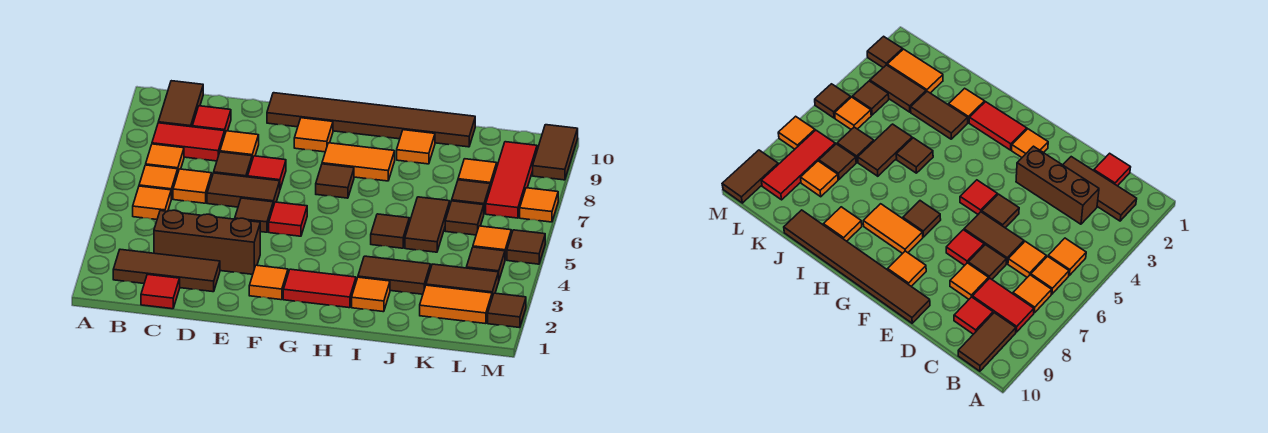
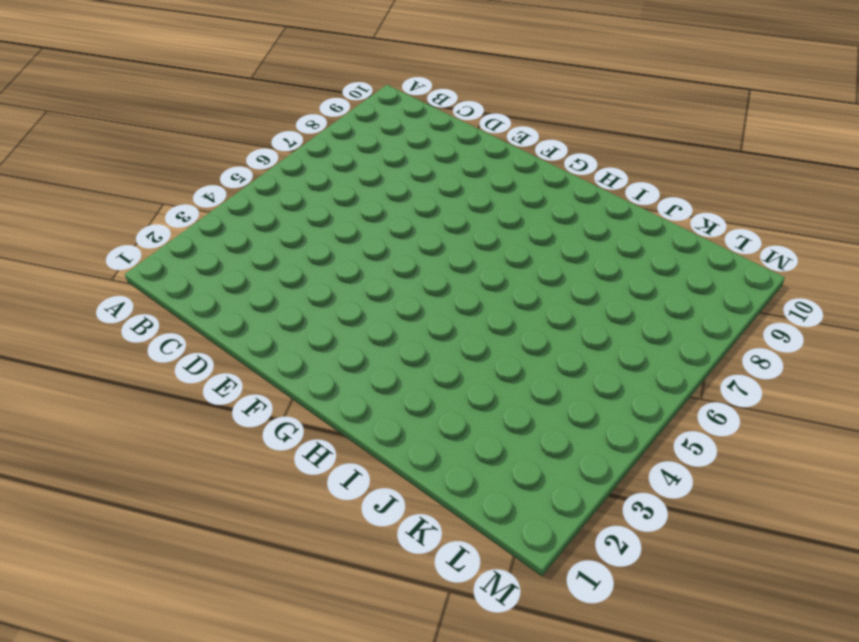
none -> brown 1x3 tile [113,249,220,292]
none -> orange 1x1 tile [133,186,171,220]
none -> orange 1x1 tile [139,165,178,199]
none -> orange 1x1 tile [146,144,184,172]

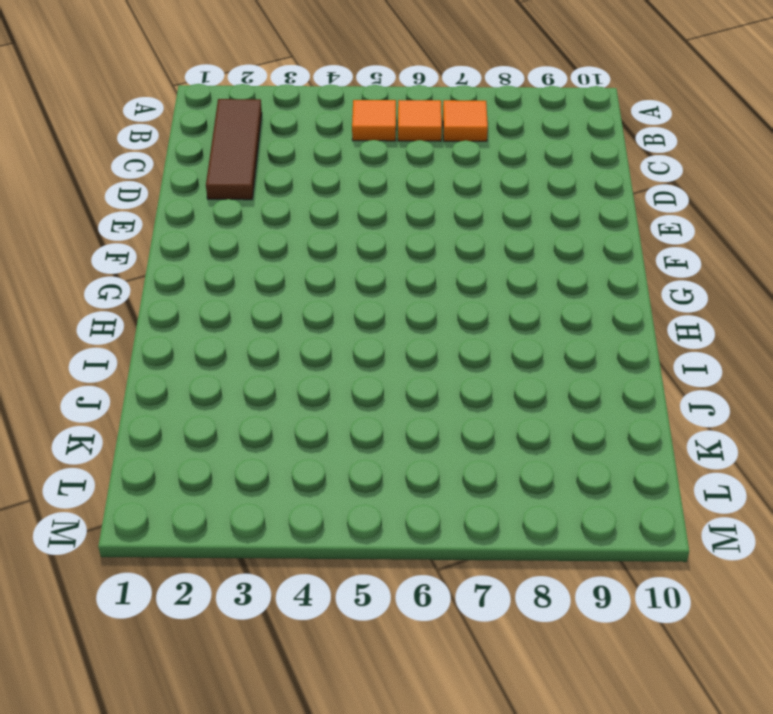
none -> red 1x2 tile [152,123,225,161]
none -> brown 1x2 tile [158,81,203,127]
none -> red 1x1 tile [141,274,180,309]
none -> brown 1x3 brick [154,210,260,274]

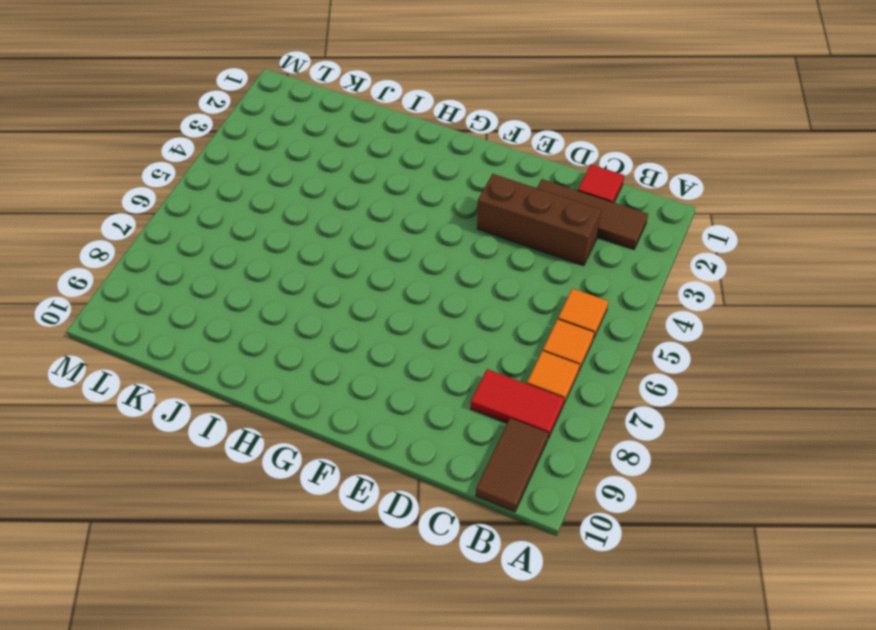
none -> orange 1x1 tile [173,169,212,203]
none -> red 1x1 tile [192,106,231,133]
none -> brown 1x2 tile [207,173,280,207]
none -> brown 1x1 tile [214,152,252,177]

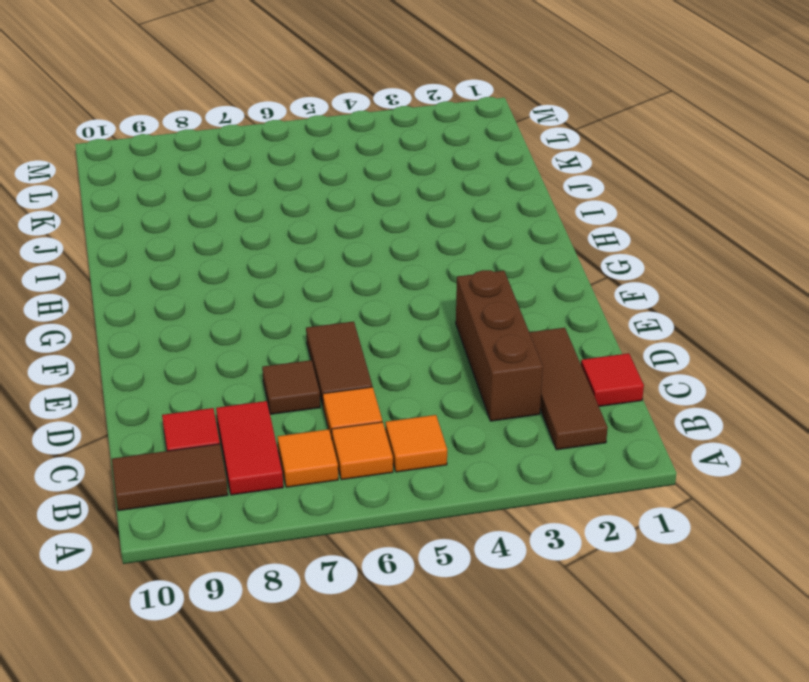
none -> orange 1x1 tile [220,131,259,160]
none -> brown 1x1 tile [235,198,273,232]
none -> red 1x1 tile [248,156,286,189]
none -> brown 1x6 tile [267,93,475,147]

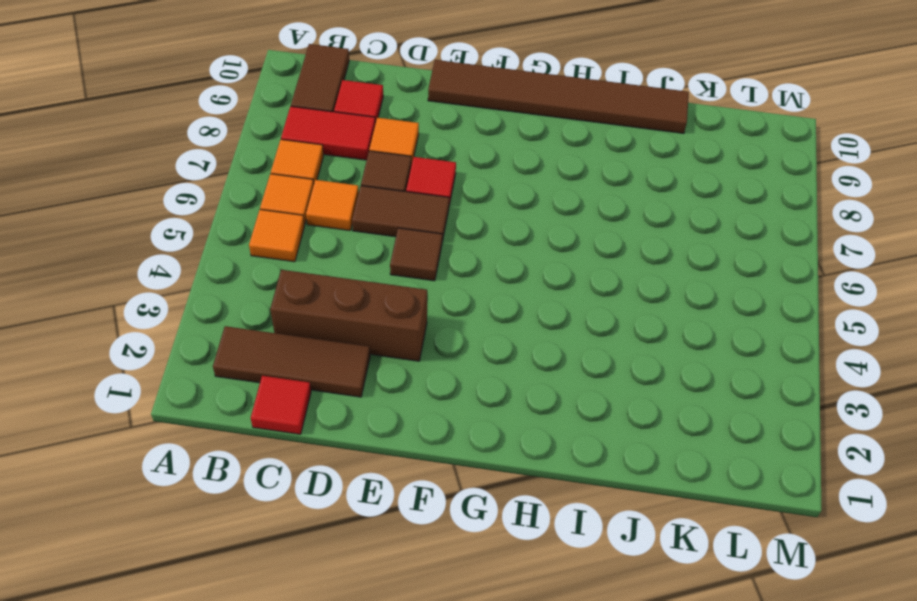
none -> orange 1x1 tile [249,265,288,300]
none -> red 1x1 tile [269,202,307,236]
none -> orange 1x1 tile [294,118,333,152]
none -> red 1x2 tile [283,269,356,308]

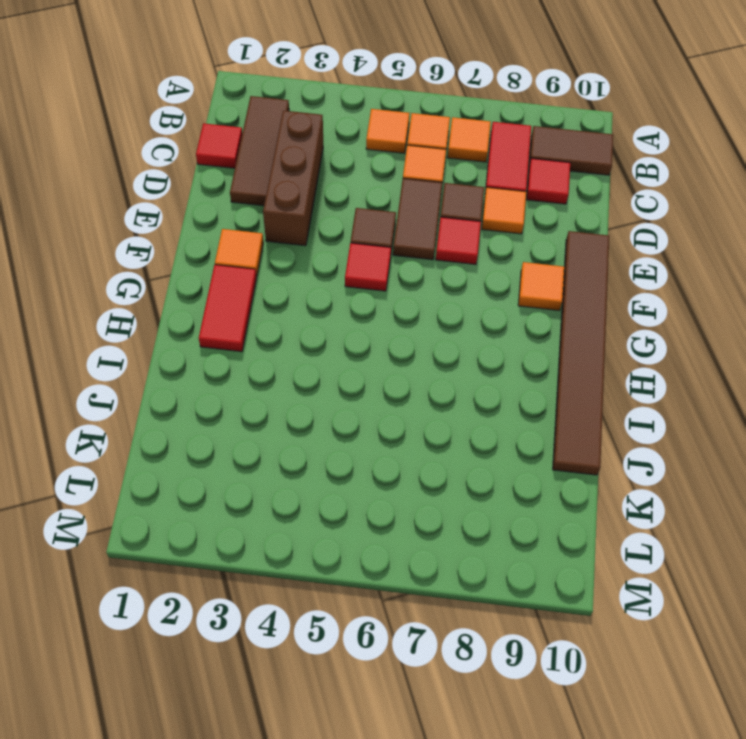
none -> brown 1x1 tile [316,164,354,198]
none -> orange 1x2 tile [322,143,395,181]
none -> orange 1x1 tile [352,277,390,312]
none -> brown 1x2 tile [358,256,430,294]

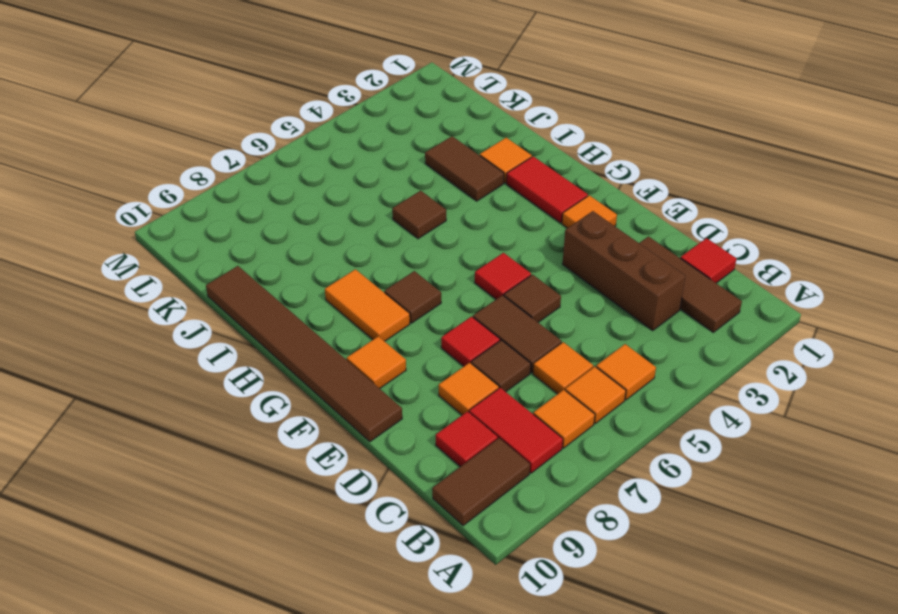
none -> orange 1x1 tile [397,130,435,164]
none -> brown 1x2 tile [405,197,450,252]
none -> orange 1x2 tile [420,285,492,324]
none -> brown 1x2 tile [426,264,499,297]

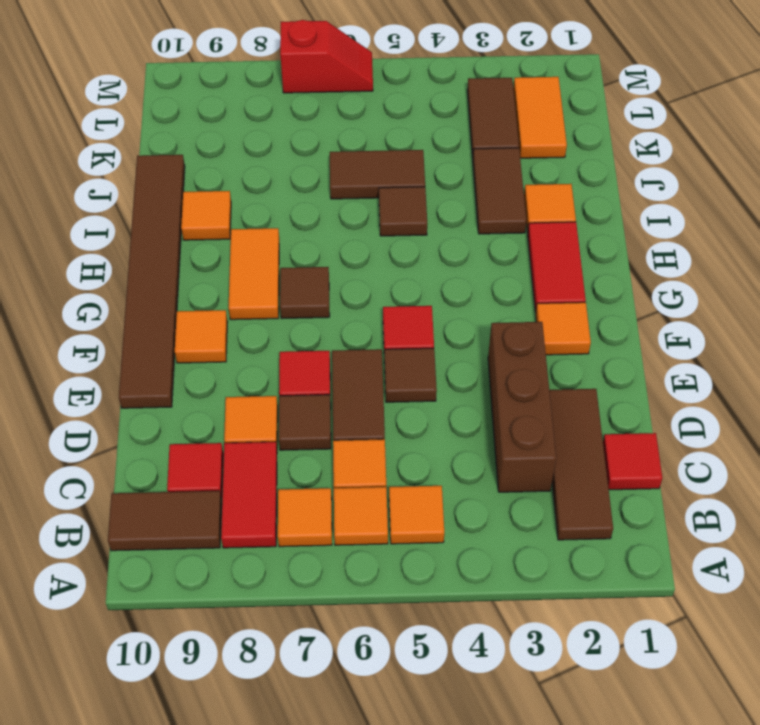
red 1x2 slope [280,20,373,93] -> orange 1x1 tile [520,188,558,222]
none -> brown 1x1 tile [445,201,484,235]
none -> brown 1x1 tile [452,180,490,213]
none -> orange 1x1 tile [458,159,497,188]
none -> brown 1x1 tile [466,247,505,279]

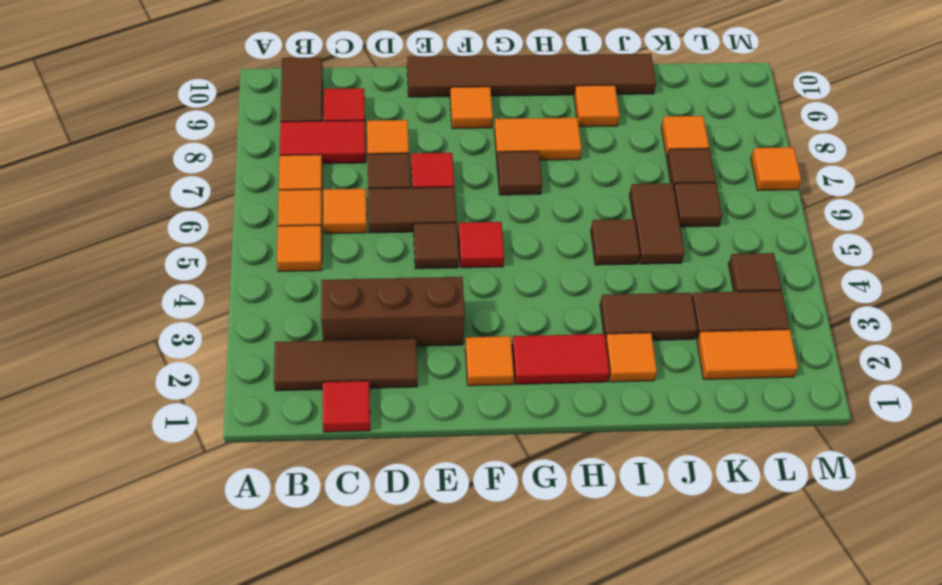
none -> orange 1x1 tile [473,226,511,259]
none -> red 1x3 tile [486,142,537,218]
none -> brown 1x1 tile [488,293,526,328]
none -> brown 1x1 tile [507,230,545,264]

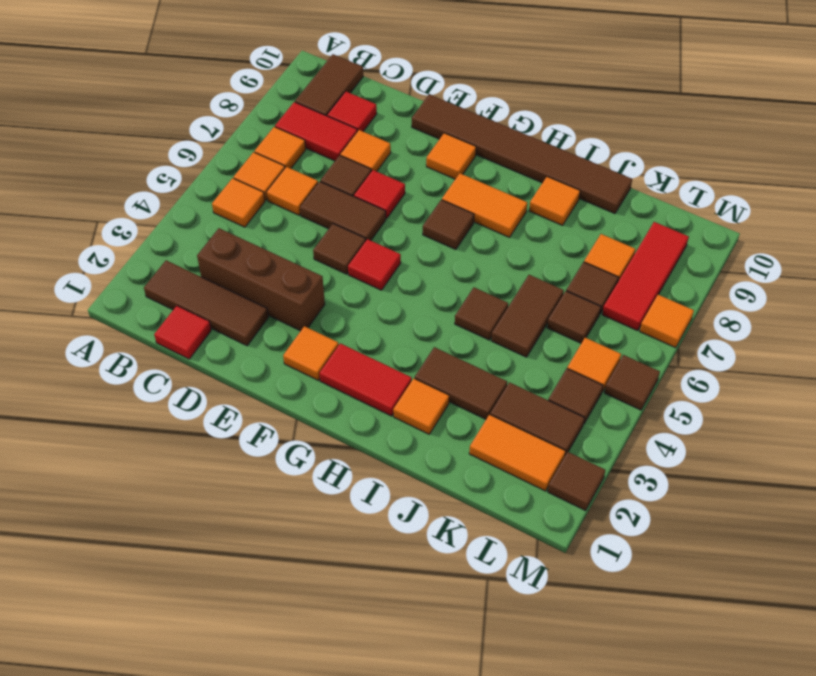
none -> brown 1x2 tile [533,125,578,180]

